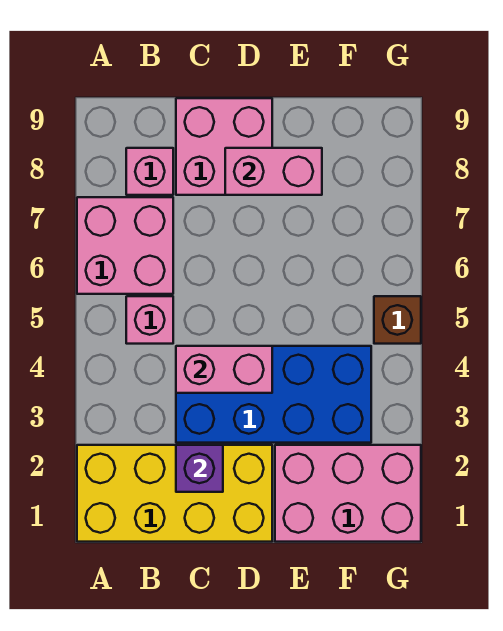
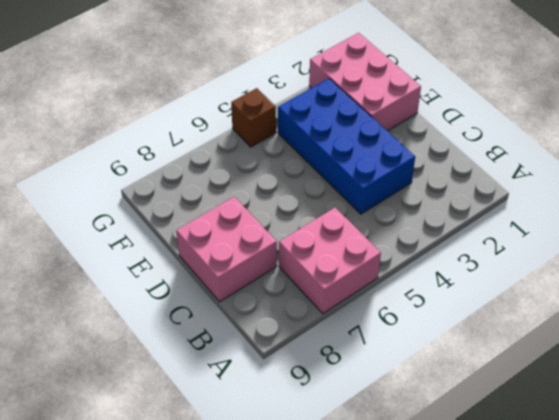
none -> yellow 2x4 brick [77,445,272,542]
none -> pink 1x1 brick [126,296,173,344]

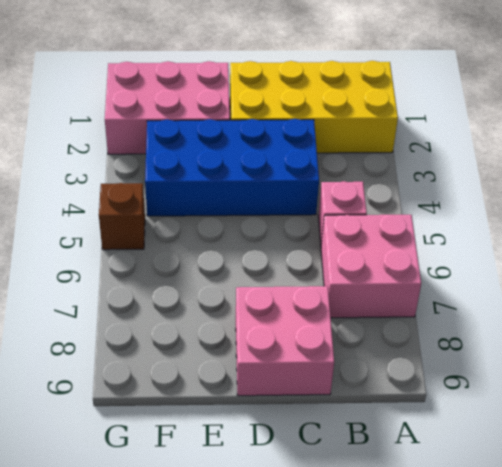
none -> pink 1x1 brick [126,148,173,195]
none -> purple 1x1 brick [176,445,223,492]

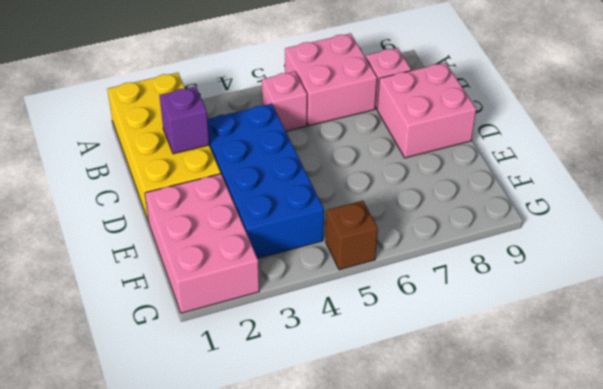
none -> pink 1x2 brick [176,346,272,393]
none -> pink 1x2 brick [225,148,322,195]

